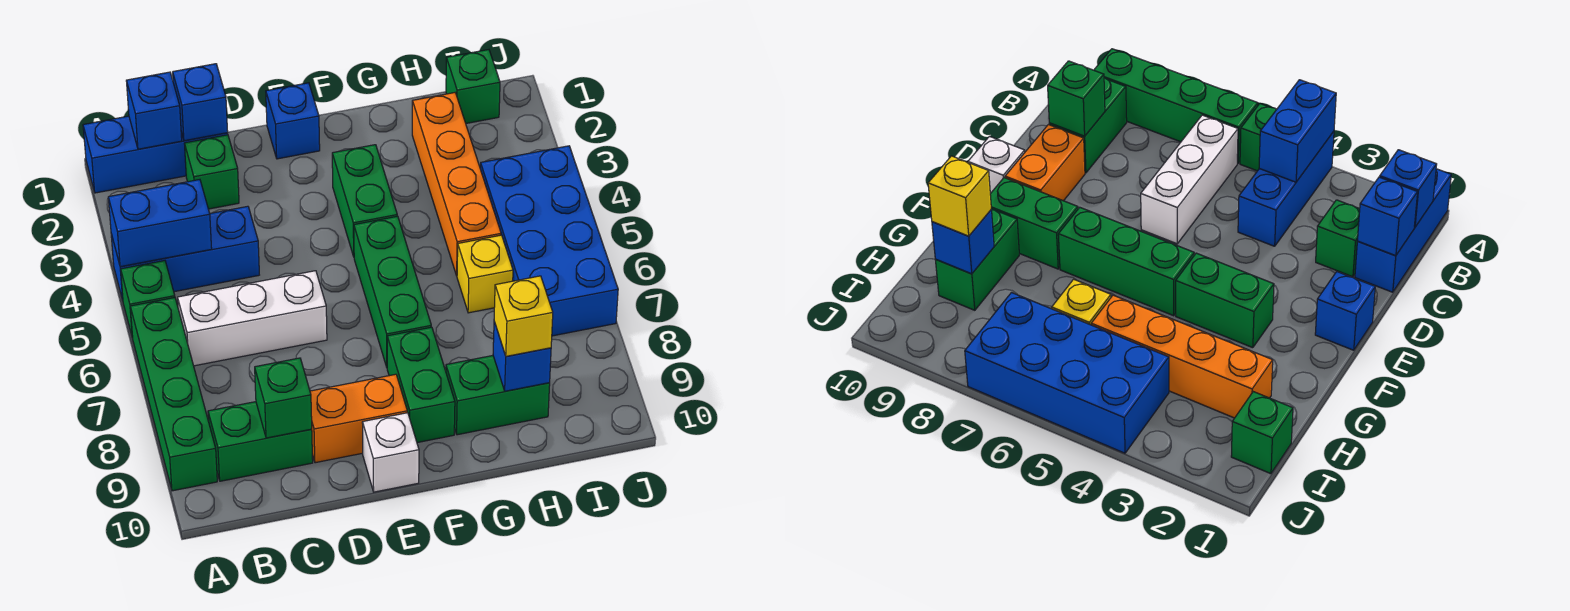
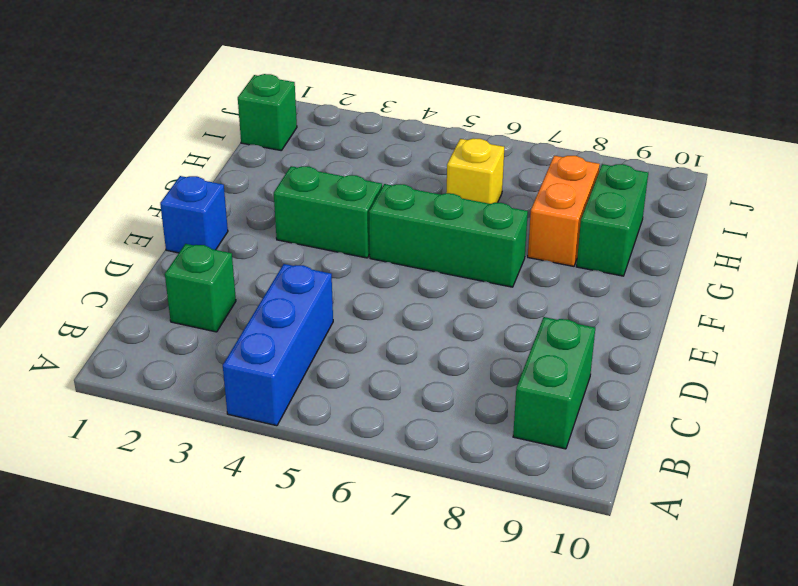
orange 1x2 brick [528,156,600,266] -> orange 1x2 brick moved to [310,374,407,463]
none -> blue 1x3 brick [83,116,228,193]
none -> green 1x1 brick [121,261,175,338]
none -> green 1x4 brick [130,298,217,491]

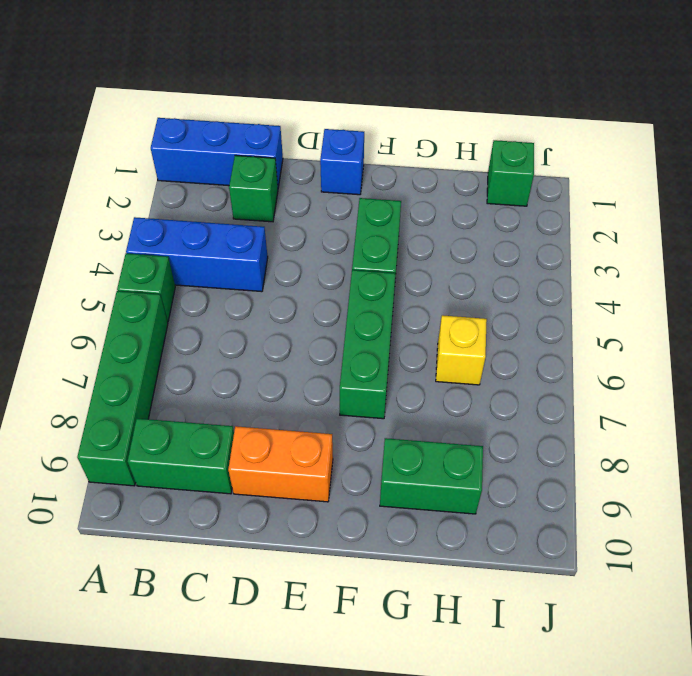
none -> white 1x3 brick [178,271,327,366]
none -> white 1x1 brick [362,413,419,492]
none -> green 1x2 brick [387,327,455,443]

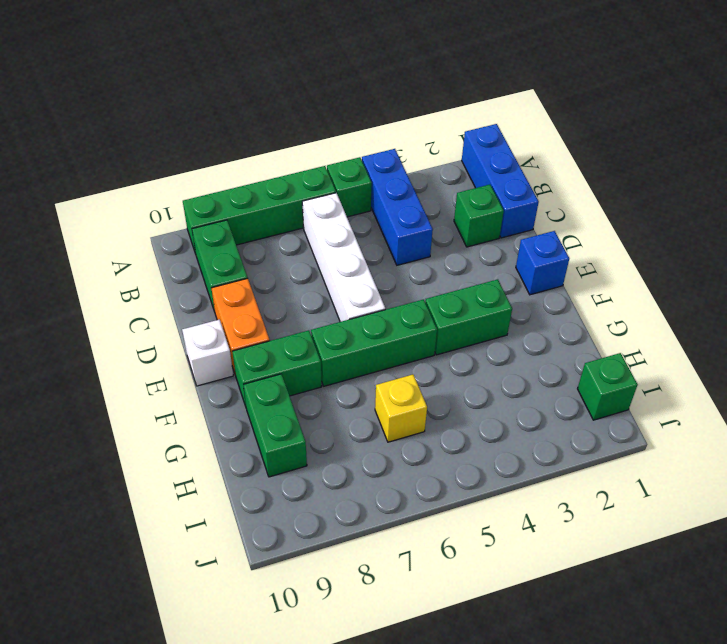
white 1x4 brick [302,193,385,322] -> white 1x3 brick [178,271,327,366]
none -> orange 1x4 brick [412,93,501,276]
none -> blue 2x4 brick [480,146,618,336]
none -> blue 1x2 brick [108,180,212,267]

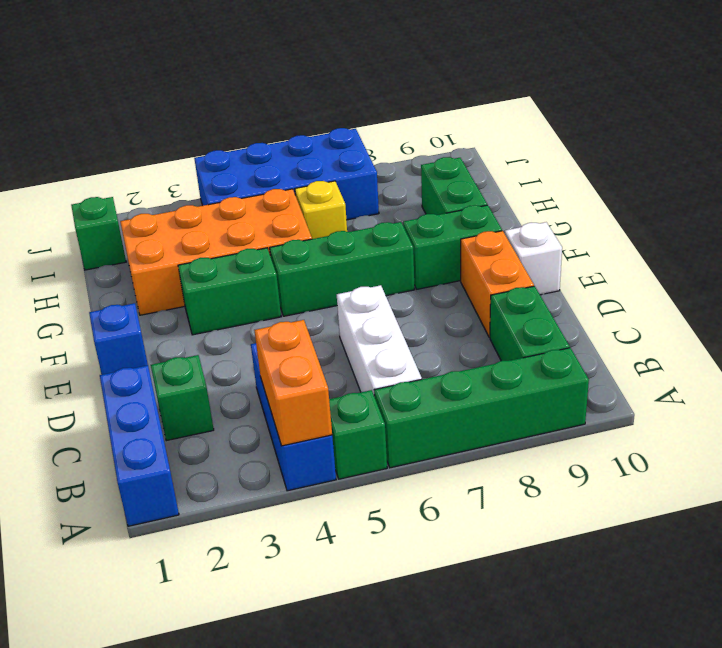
orange 1x2 brick [255,320,332,446] -> blue 1x2 brick [108,180,212,267]
orange 2x4 brick [120,189,312,315] -> orange 1x4 brick [412,93,501,276]
none -> blue 1x1 brick [126,72,182,149]
none -> blue 1x1 brick [173,64,228,141]
none -> green 1x1 brick [255,358,312,438]

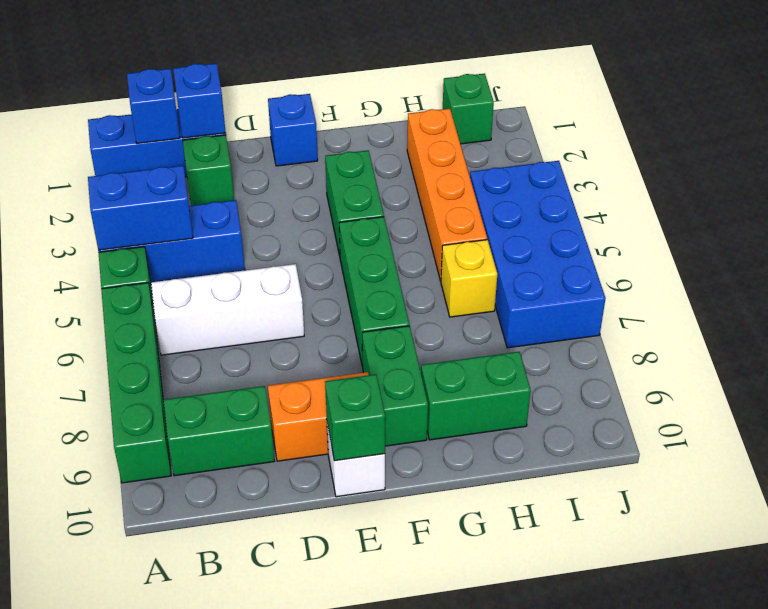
green 1x1 brick [325,374,385,461] -> green 1x1 brick moved to [255,358,312,438]
none -> blue 1x1 brick [493,322,551,391]
none -> yellow 1x1 brick [494,276,553,356]

